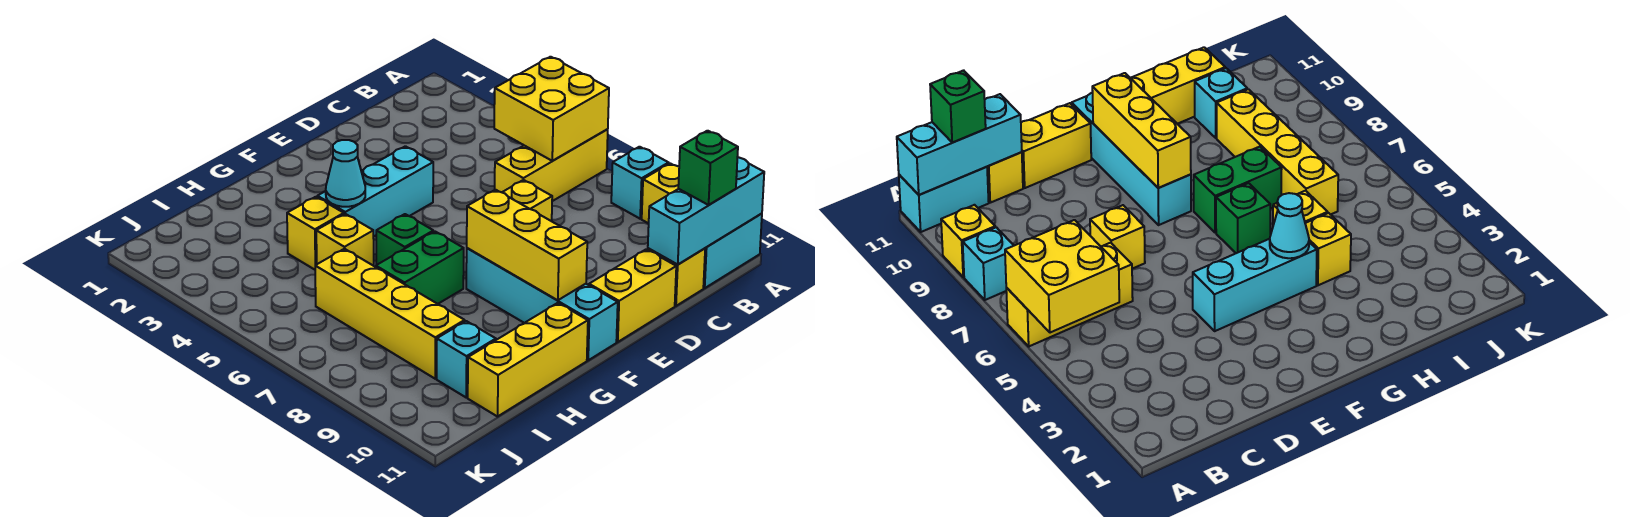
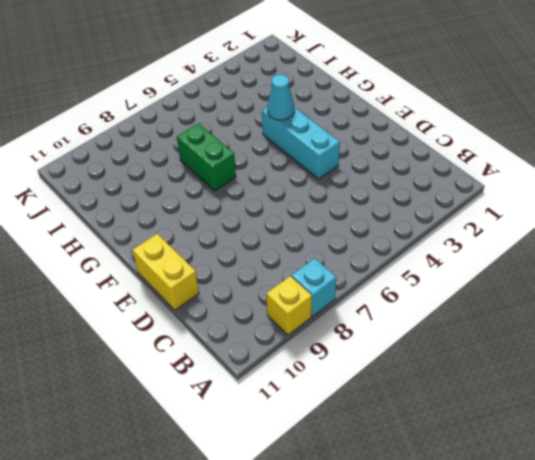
none -> yellow 1x3 brick [495,129,608,201]
none -> cyan 1x2 brick [703,213,762,288]
none -> yellow 1x1 brick [648,248,705,306]

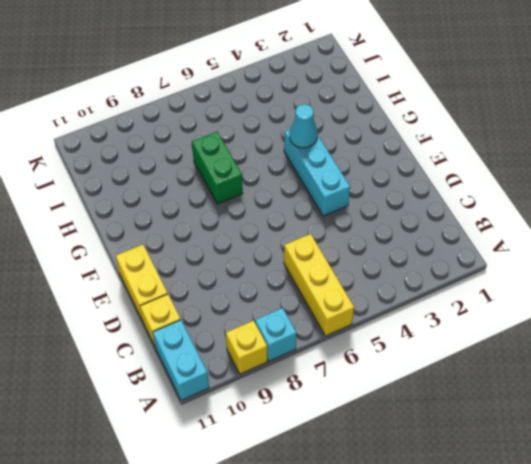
none -> yellow 1x1 brick [502,180,552,221]
none -> cyan 1x4 brick [466,248,618,360]
none -> green 1x1 brick [376,214,433,265]

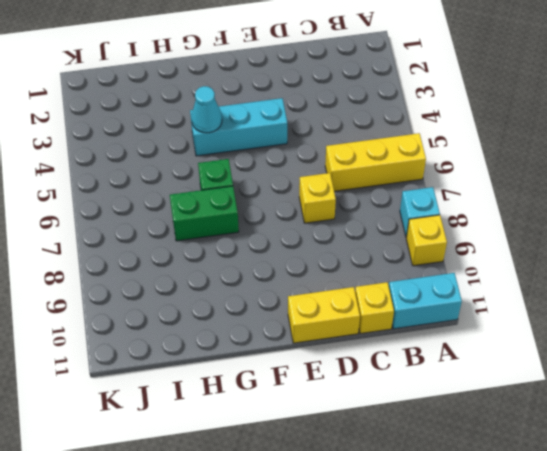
none -> cyan 1x4 brick [466,248,618,360]
none -> yellow 1x3 brick [468,303,588,417]
none -> yellow 1x1 brick [287,197,344,270]

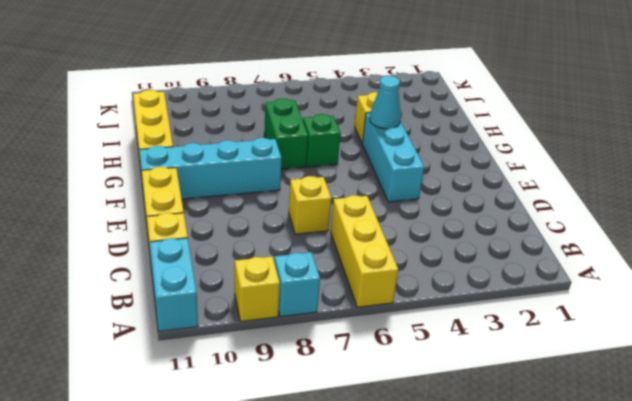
none -> yellow 1x1 brick [316,214,374,266]
none -> yellow 1x4 brick [315,249,465,379]
none -> cyan 1x1 brick [437,321,496,397]

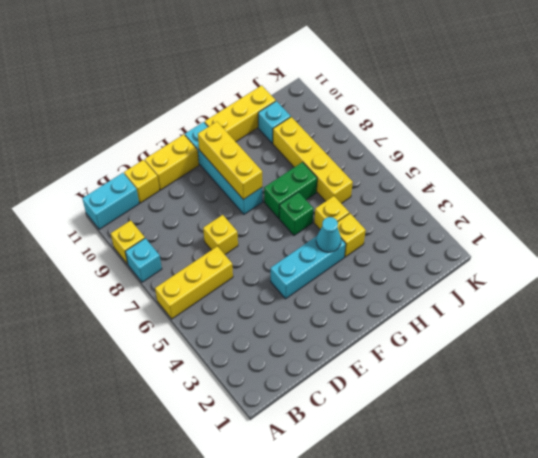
none -> yellow 2x2 brick [494,57,609,161]
none -> cyan 1x3 brick [648,157,764,265]
none -> green 1x1 brick [678,131,738,205]

